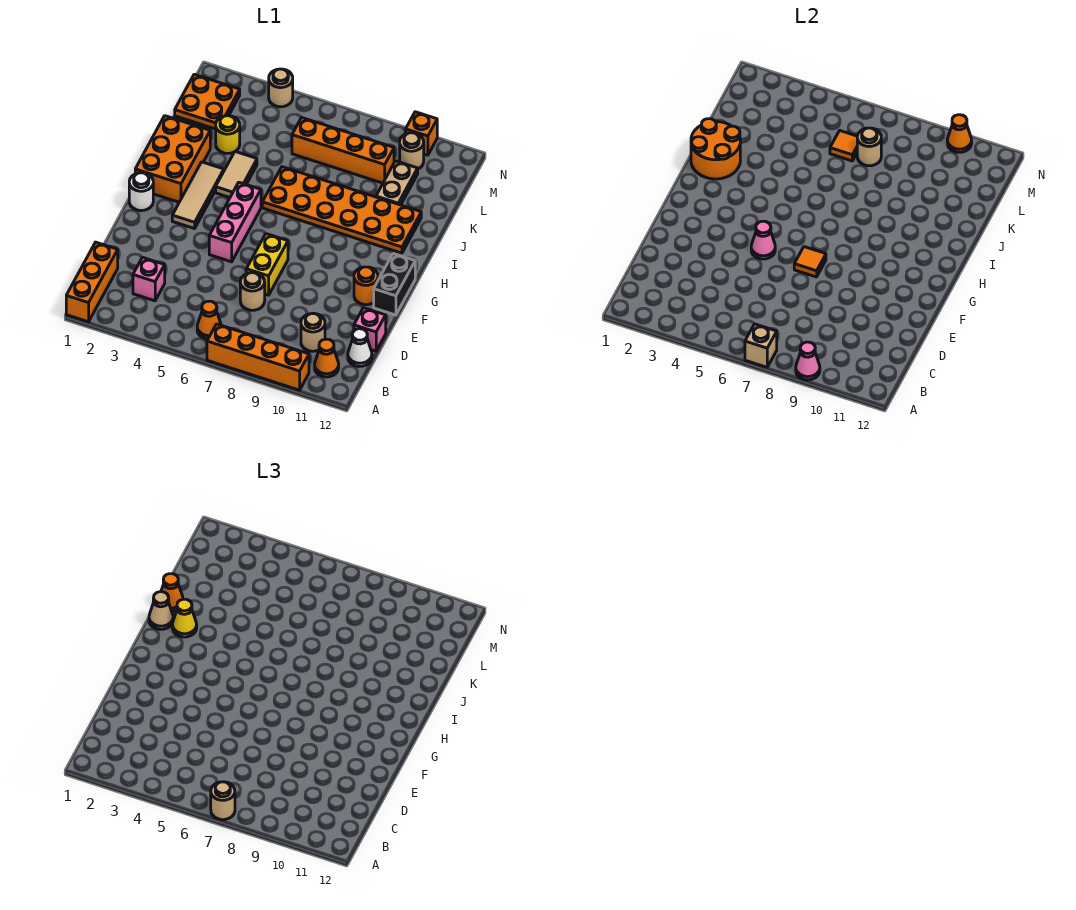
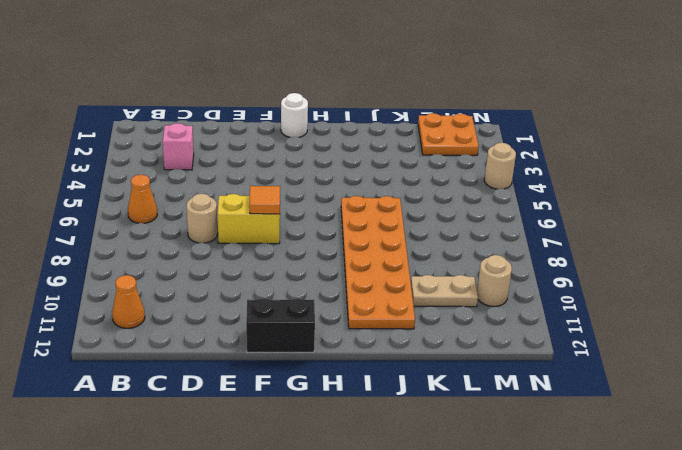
none -> orange 1x3 brick [66,242,118,322]
none -> orange 1x4 brick [207,324,309,390]
none -> tan 1x1 round brick [301,313,325,351]
none -> white 1x1 cone [348,329,372,366]

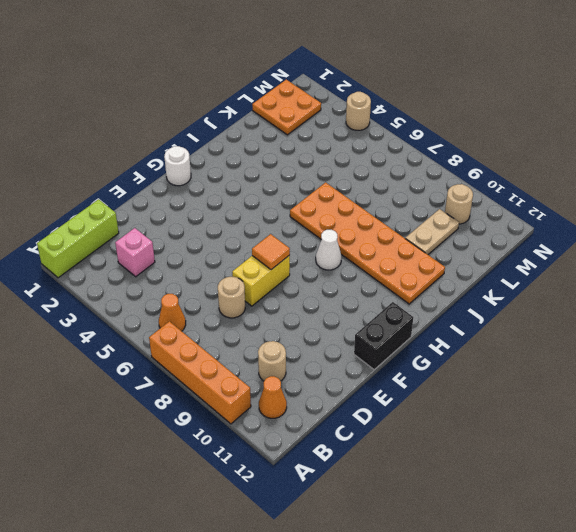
lime 1x3 brick [37,199,119,278] -> orange 1x3 brick [66,242,118,322]
white 1x1 cone [316,230,342,270] -> white 1x1 cone moved to [348,329,372,366]
none -> pink 1x1 brick [354,308,386,351]
none -> pink 1x3 brick [209,182,261,262]
none -> orange 1x1 round brick [354,267,378,305]
none -> tan 1x3 tile [172,162,224,229]

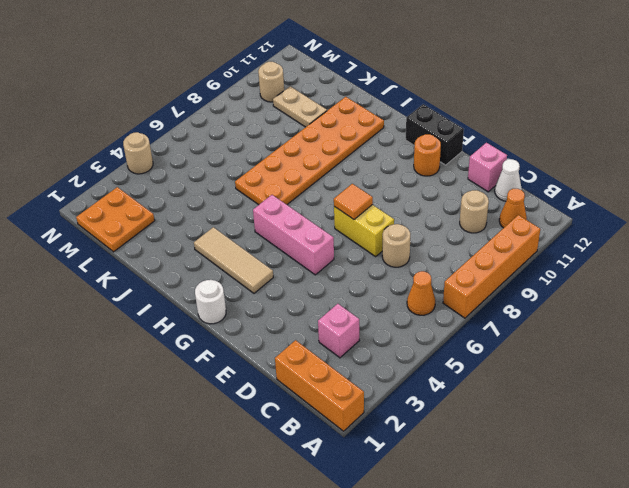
none -> orange 2x3 brick [135,116,210,202]
none -> tan 1x2 tile [216,151,257,197]
none -> yellow 1x1 round brick [216,116,240,153]
none -> orange 1x4 brick [292,118,394,183]

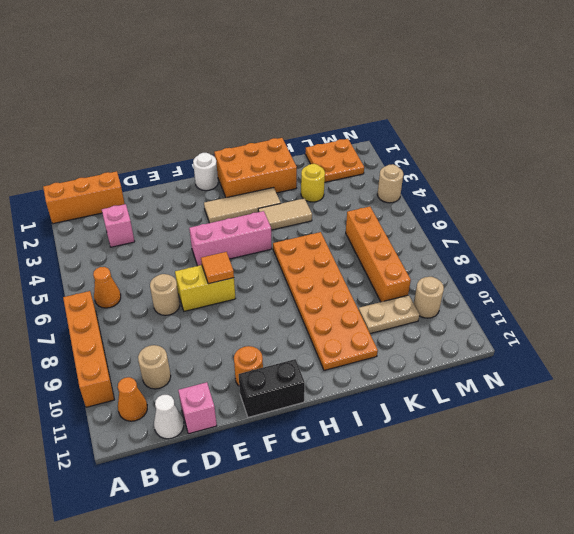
none -> orange 1x1 brick [406,112,437,155]
none -> tan 1x1 brick [745,324,777,367]
none -> pink 1x1 cone [796,342,820,380]
none -> pink 1x1 cone [751,221,775,259]

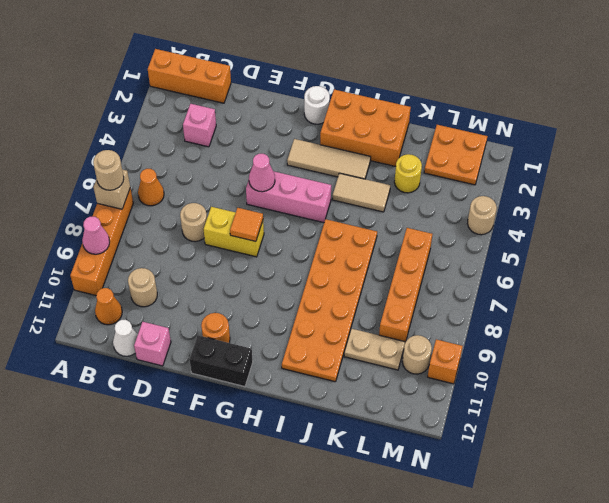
none -> orange 2x2 round brick [691,119,740,179]
none -> orange 1x1 tile [830,131,857,161]
none -> tan 1x1 round brick [857,128,881,166]
none -> orange 1x1 cone [947,115,972,152]

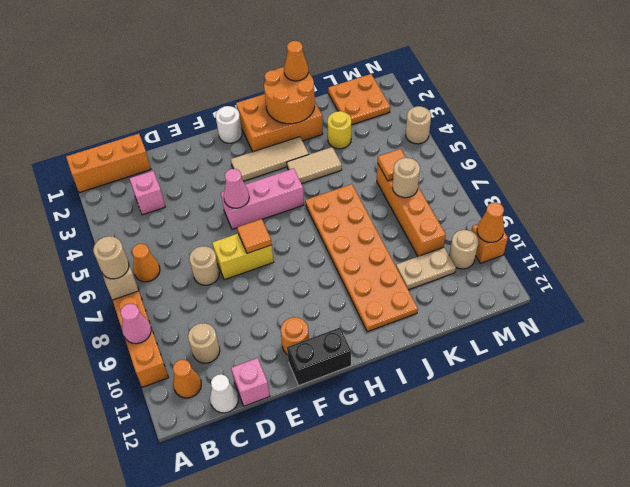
none -> tan 1x1 cone [149,592,173,629]
none -> yellow 1x1 cone [172,599,197,637]

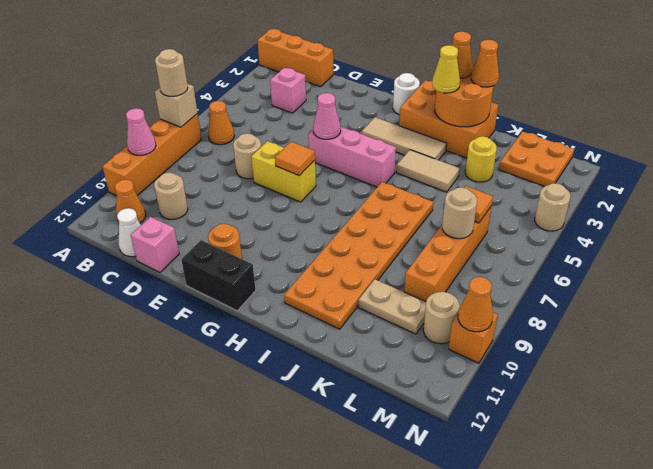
orange 1x1 cone [452,31,473,78] -> tan 1x1 cone [149,592,173,629]

